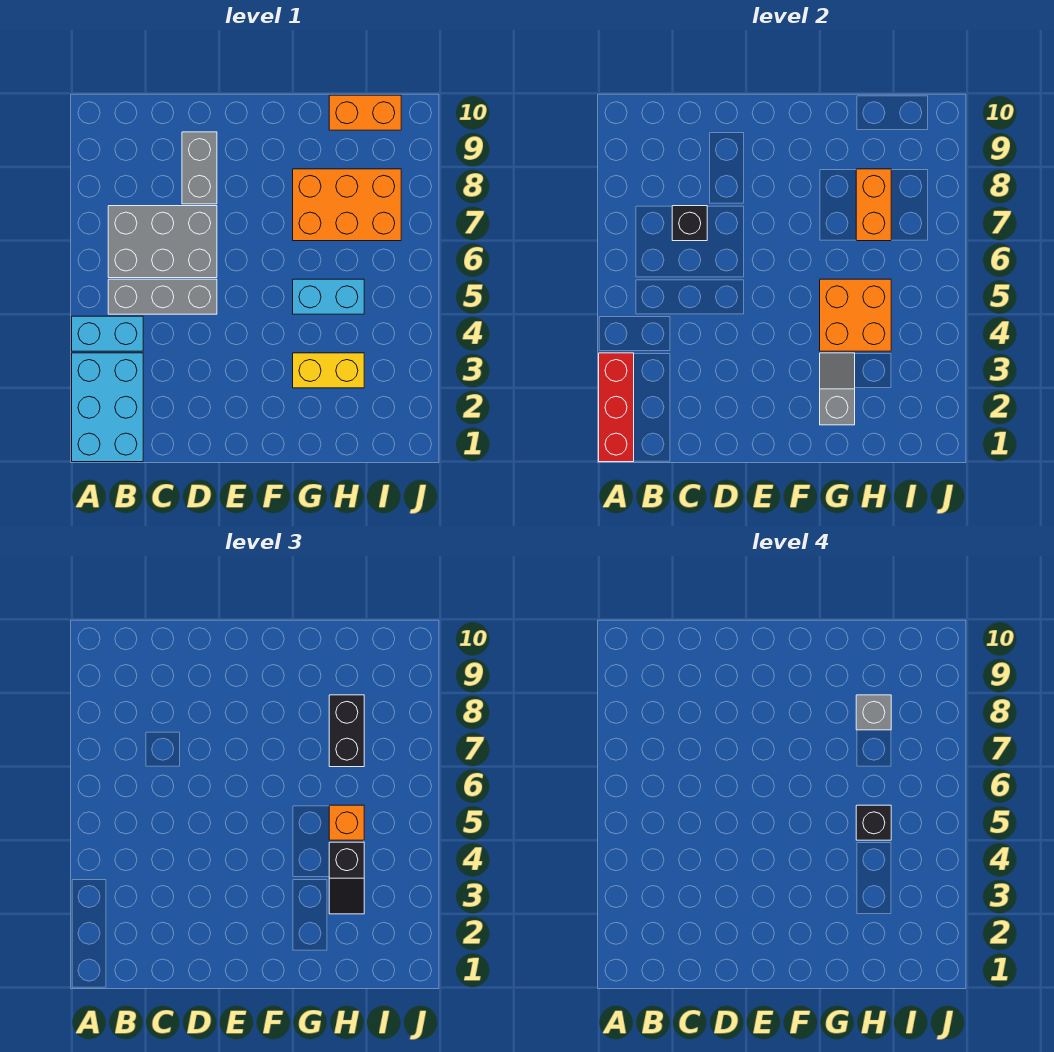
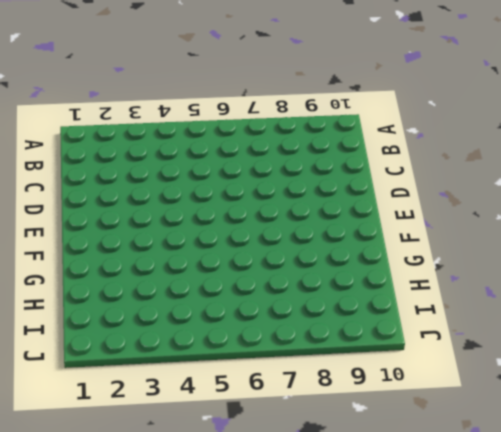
none -> cyan 2x3 brick [72,353,143,462]
none -> cyan 1x2 brick [72,316,143,351]
none -> grey 1x3 brick [108,279,217,314]

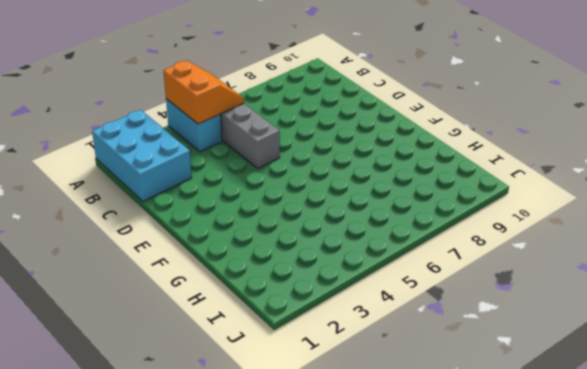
cyan 2x3 brick [92,110,192,201] -> cyan 2x3 brick turned to [72,353,143,462]
orange 2x2 slope [164,60,244,124] -> none
none -> grey 2x3 brick [108,206,217,278]
none -> grey 1x2 brick [182,132,217,204]
none -> yellow 1x2 brick [293,353,364,388]

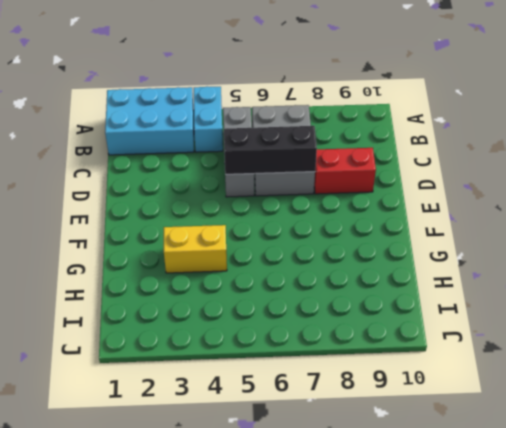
black 1x3 brick [224,126,317,174] -> none
red 1x2 brick [314,148,376,194] -> grey 1x2 brick [182,132,217,204]
yellow 1x2 brick [164,225,227,273] -> yellow 1x2 brick turned to [293,353,364,388]
none -> cyan 1x2 brick [293,279,364,314]
none -> orange 2x3 brick [293,169,401,241]
none -> orange 1x2 brick [329,95,401,130]

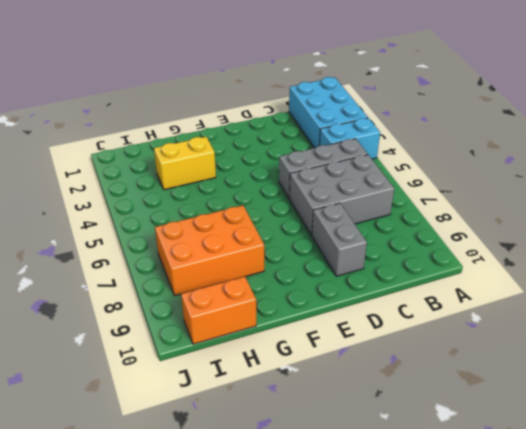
none -> cyan 1x2 brick [293,279,364,314]
none -> red 1x3 brick [599,353,634,462]
none -> black 1x1 brick [672,206,707,241]

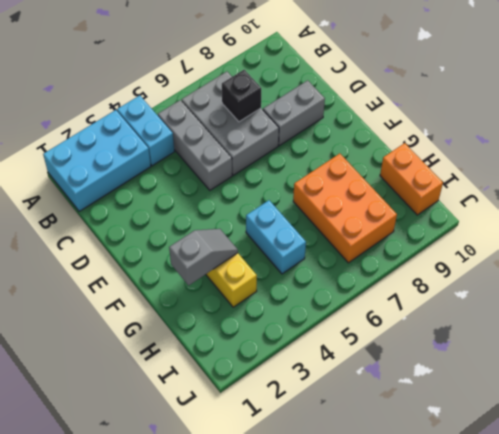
none -> red 1x3 brick [599,353,634,462]
none -> orange 2x2 brick [820,279,891,351]
none -> orange 1x2 brick [856,169,891,241]

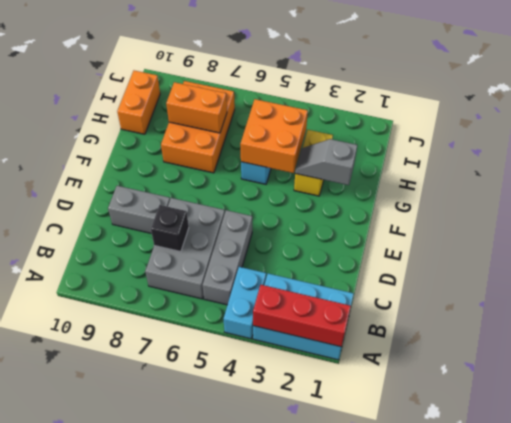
none -> black 1x2 slope [329,842,364,914]
none -> orange 1x1 brick [329,805,364,840]
none -> black 1x2 brick [329,695,364,767]

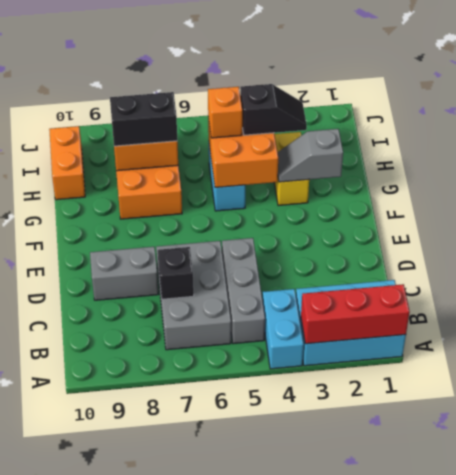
none -> black 1x1 brick [856,805,891,840]
none -> grey 1x1 brick [856,695,891,730]

